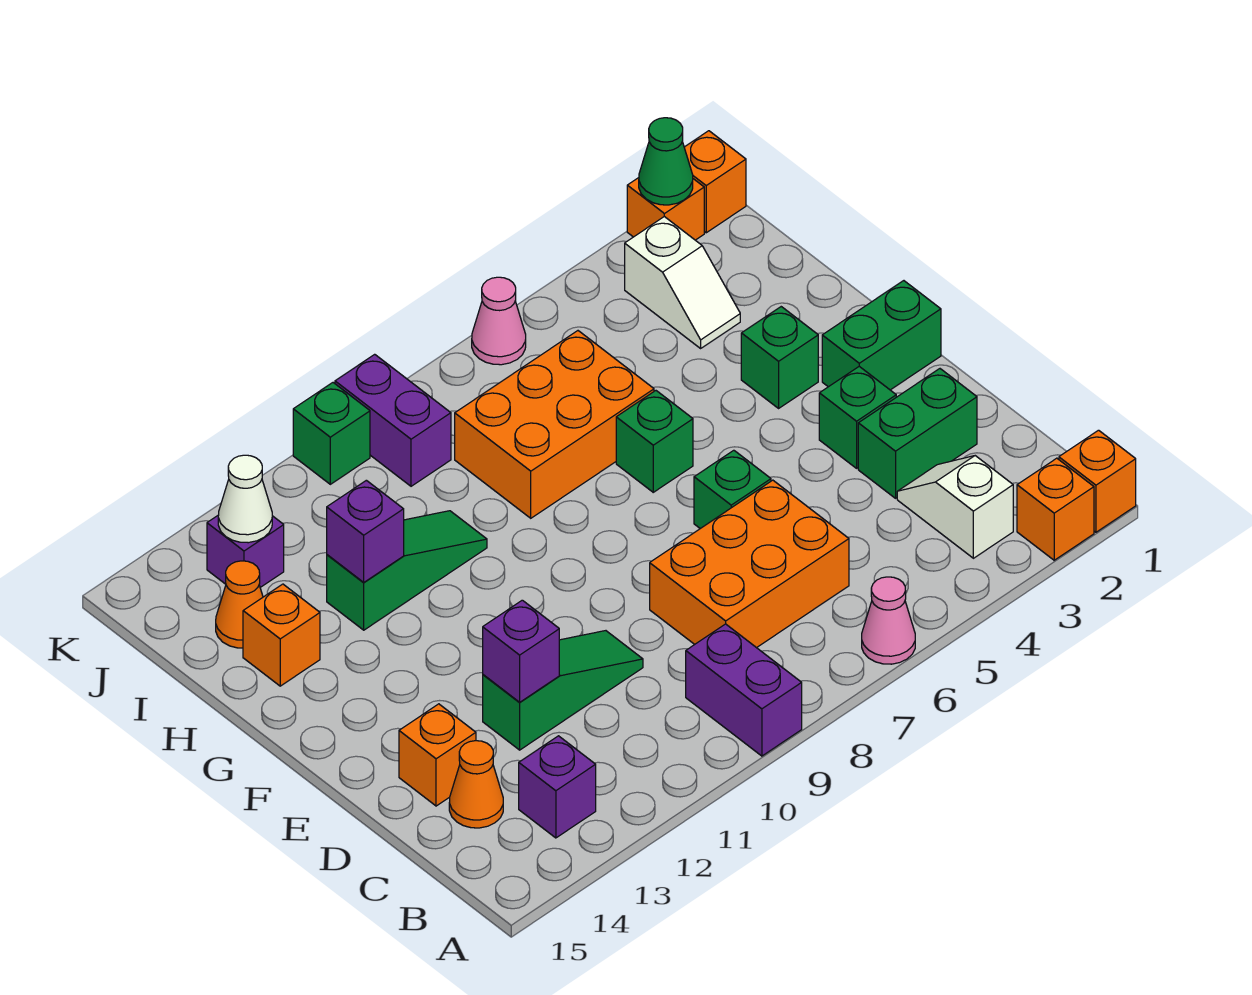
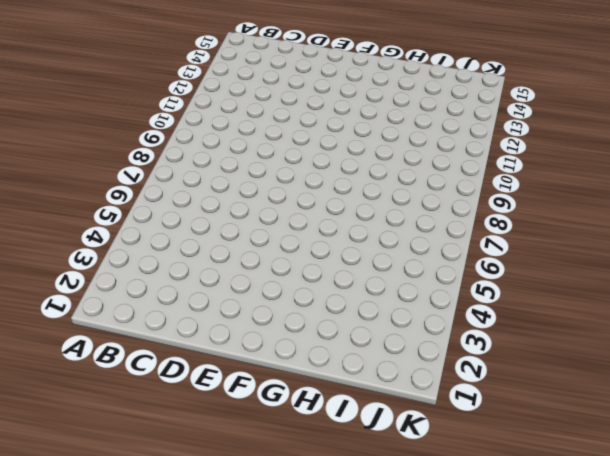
none -> orange 1x1 brick [1059,430,1136,532]
none -> orange 1x1 brick [1017,458,1094,560]
none -> pink 1x1 cone [862,577,915,664]
none -> purple 1x2 brick [686,624,802,756]

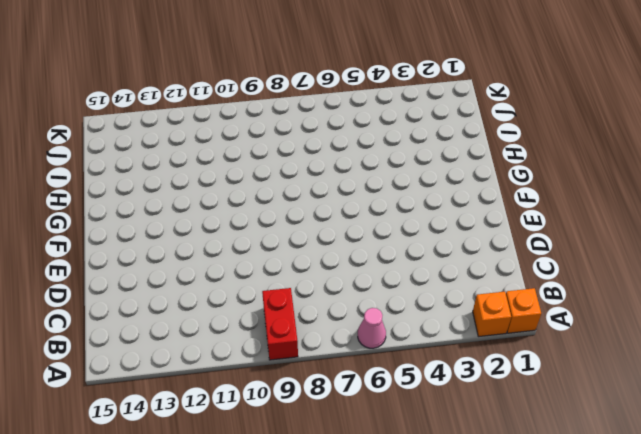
red 1x2 brick [262,288,298,360] -> purple 1x2 brick [686,624,802,756]
none -> white 1x2 slope [897,456,1013,558]
none -> purple 1x1 brick [519,736,596,838]
none -> orange 2x3 brick [650,480,849,648]
none -> orange 1x1 cone [449,741,503,828]

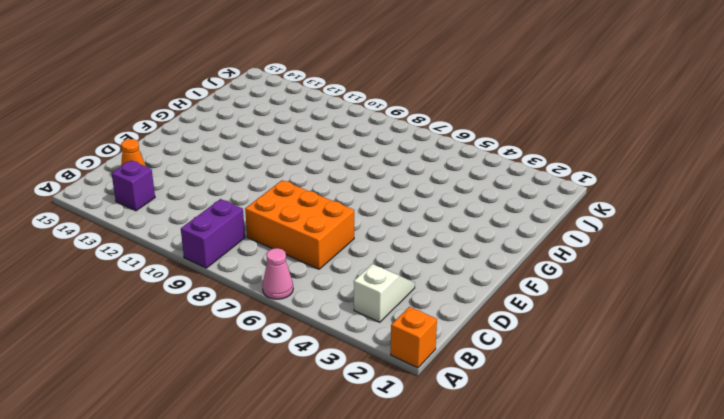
none -> orange 1x1 brick [1017,458,1094,560]
none -> green 1x2 brick [858,369,977,498]
none -> green 1x3 slope [483,631,643,750]
none -> orange 1x1 brick [399,704,476,806]

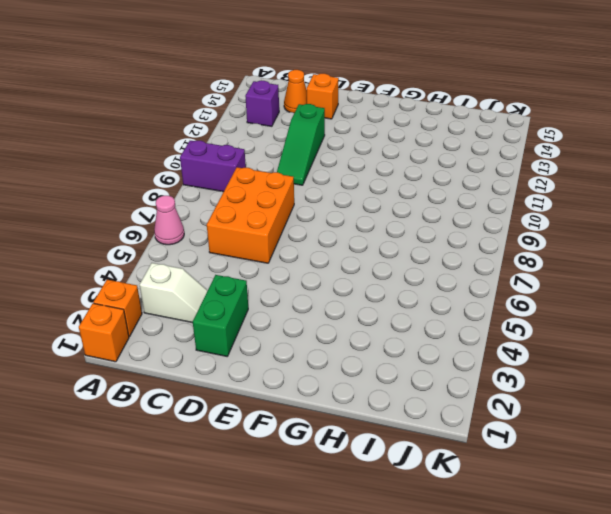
none -> green 1x1 brick [819,366,896,468]
none -> green 1x1 brick [694,450,771,529]
none -> green 1x2 brick [822,281,941,390]
none -> green 1x1 brick [741,307,818,408]

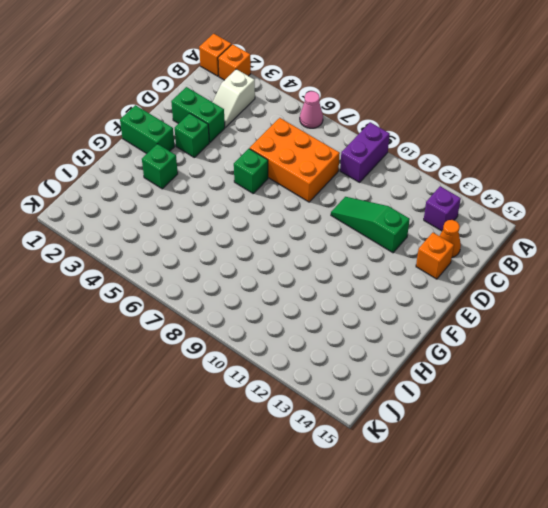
none -> green 1x1 brick [616,391,693,492]
none -> orange 2x3 brick [455,331,654,518]
none -> green 1x3 slope [327,511,487,630]
none -> orange 1x1 brick [243,584,320,686]

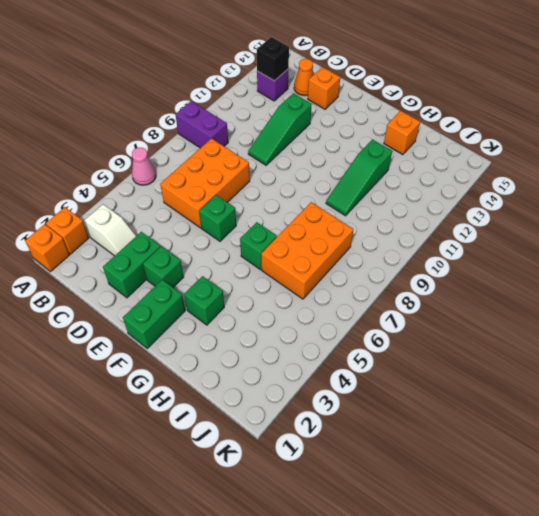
black 1x1 brick [257,37,289,81] -> none
none -> white 1x2 slope [625,217,740,348]
none -> orange 1x1 cone [216,561,263,648]
none -> purple 1x2 brick [335,354,451,486]
none -> purple 1x1 brick [207,515,284,587]

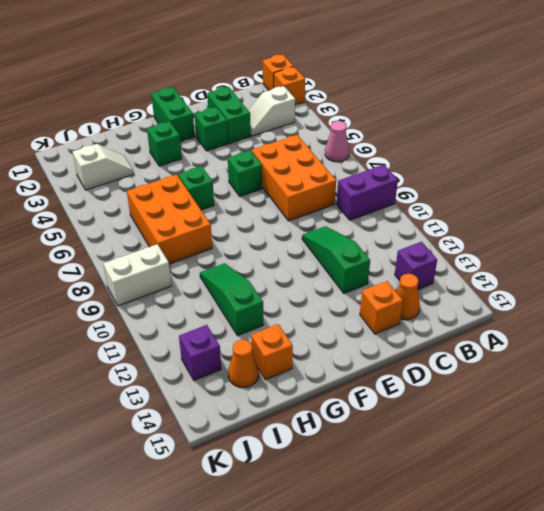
white 1x2 brick [103,244,171,306] -> purple 1x2 brick [335,354,451,486]
none -> orange 1x1 brick [684,131,746,233]
none -> orange 1x1 brick [627,178,704,240]
none -> pink 1x1 cone [472,277,526,365]
none -> green 1x1 brick [293,383,370,484]

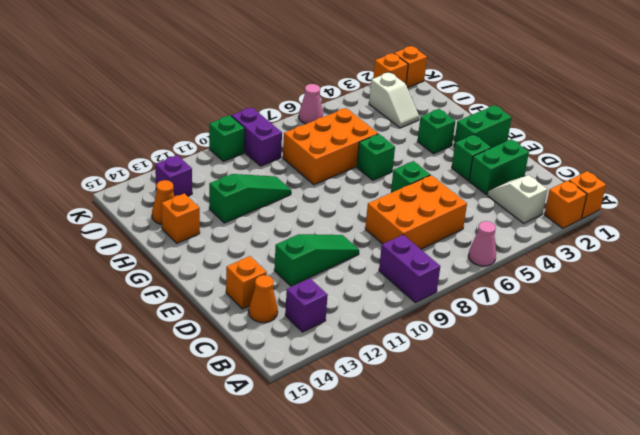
none -> purple 1x1 brick [483,600,559,702]
none -> purple 1x1 brick [327,480,404,582]
none -> white 1x1 cone [218,455,272,543]
none -> green 1x1 cone [639,118,693,205]

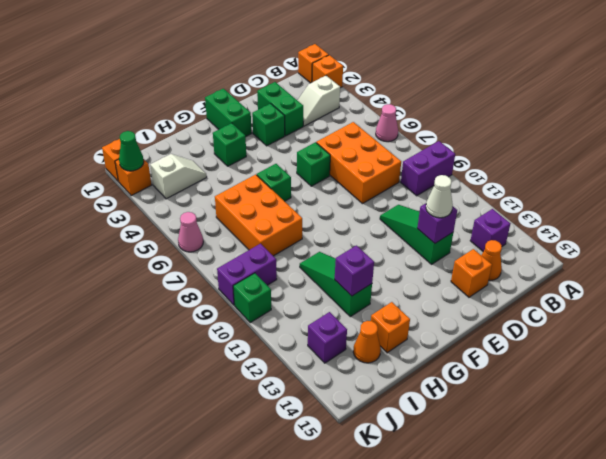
white 1x1 cone [426,175,453,218] -> white 1x1 cone moved to [218,455,272,543]

